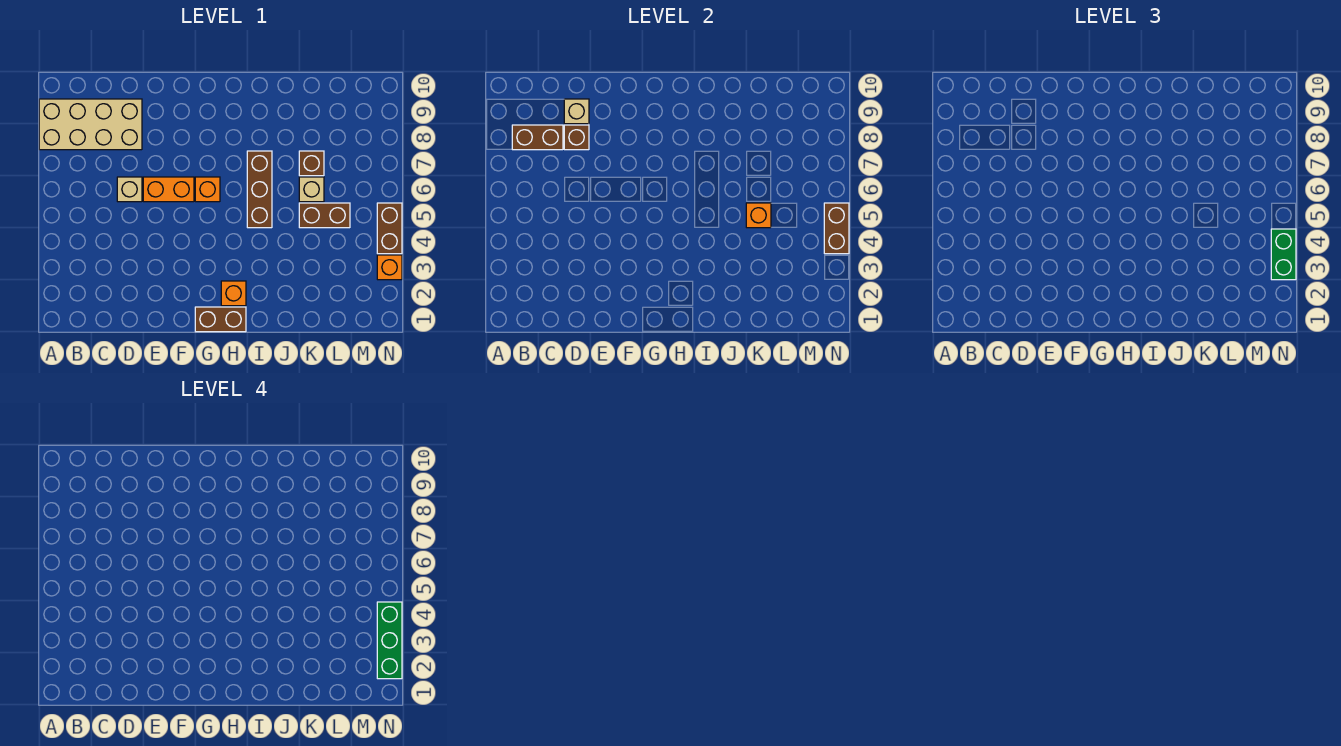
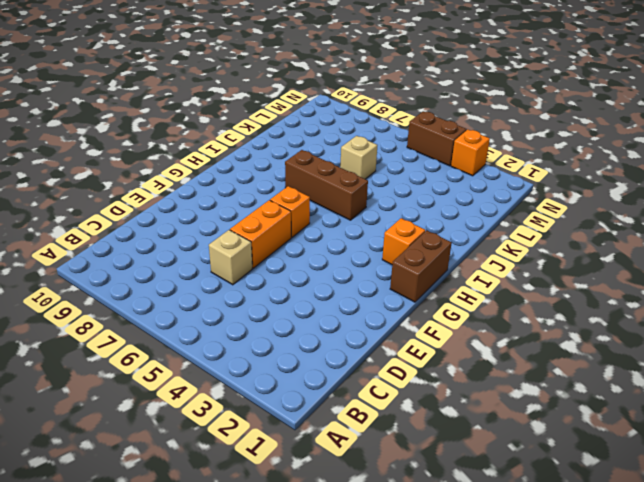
none -> tan 2x4 brick [39,99,142,150]
none -> brown 1x2 brick [299,203,350,228]
none -> brown 1x1 brick [299,151,324,176]

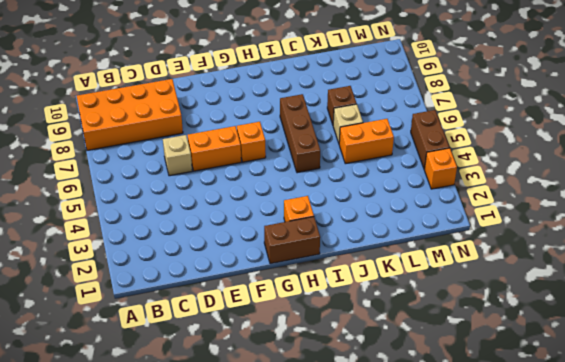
orange 2x4 brick [77,79,183,150] -> tan 2x4 brick [39,99,142,150]
orange 1x2 brick [339,119,394,164] -> brown 1x2 brick [299,203,350,228]
none -> brown 1x2 brick [512,125,563,150]
none -> brown 1x1 brick [564,125,589,150]
none -> tan 1x1 brick [564,99,589,124]

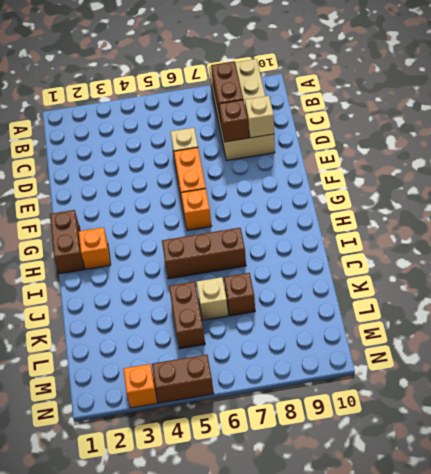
none -> orange 1x1 brick [746,203,771,228]
none -> brown 1x2 brick [824,203,849,254]
none -> green 1x2 brick [1271,229,1296,280]

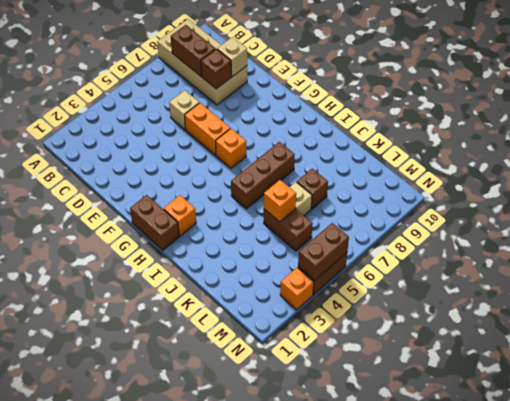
none -> green 1x2 brick [1271,229,1296,280]
none -> green 1x3 brick [377,602,402,679]

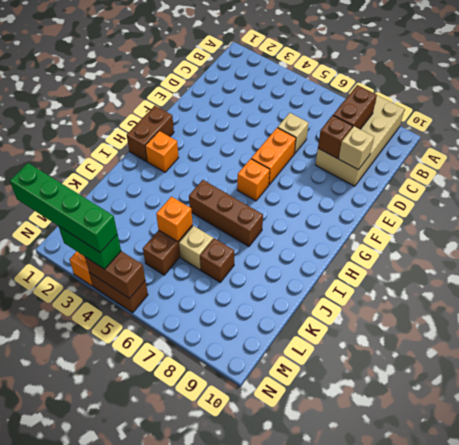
green 1x4 brick [10,163,117,253] -> green 1x3 brick [377,602,402,679]

